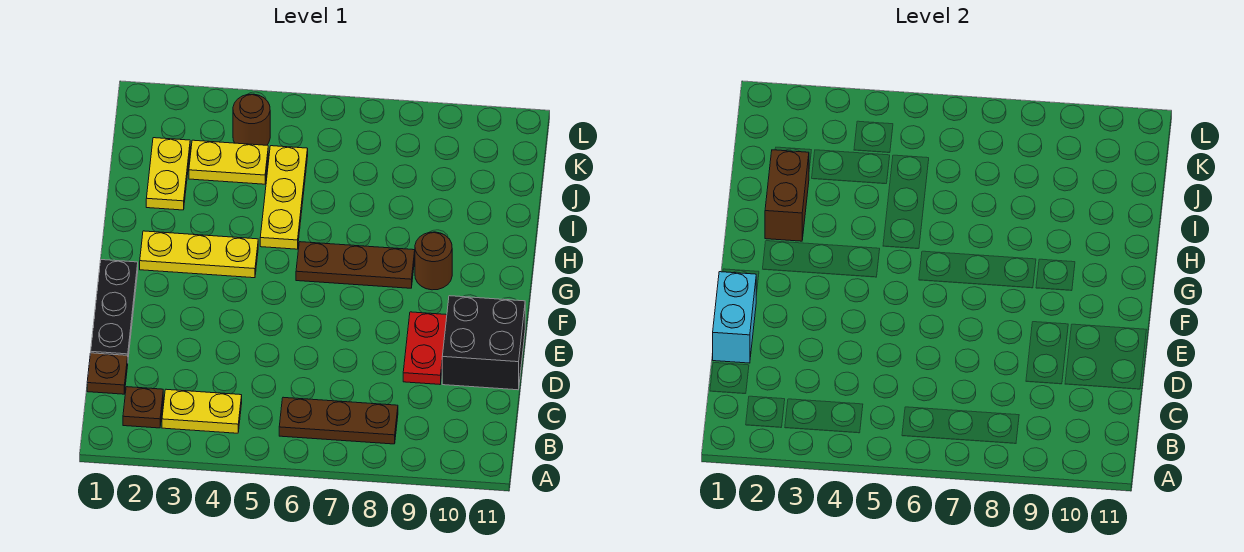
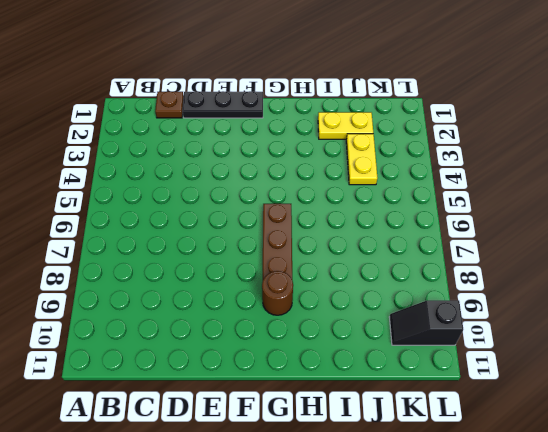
black 1x2 slope [389,300,463,345] -> none
none -> brown 1x1 plate [123,387,163,428]
none -> yellow 1x2 plate [162,389,242,433]
none -> brown 1x3 plate [279,397,398,444]

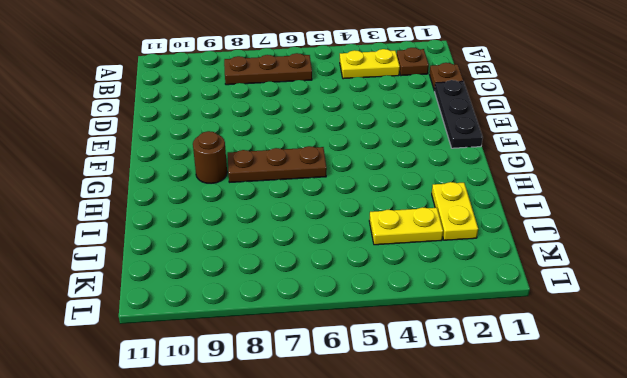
none -> red 1x2 plate [403,312,447,384]
none -> black 2x2 brick [442,296,525,390]
none -> yellow 1x3 plate [140,231,258,278]

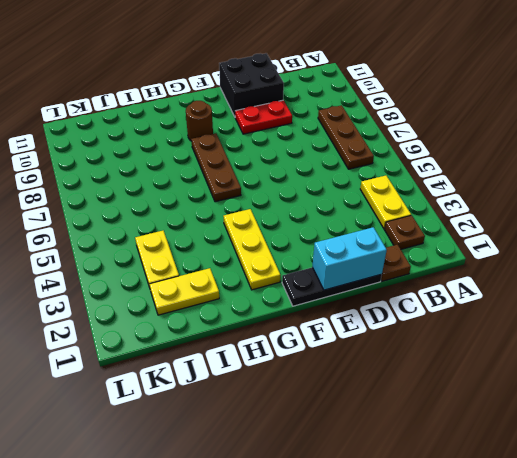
none -> yellow 1x3 plate [260,146,308,249]
none -> brown 1x1 round brick [233,94,270,145]
none -> brown 1x2 brick [765,150,809,241]

